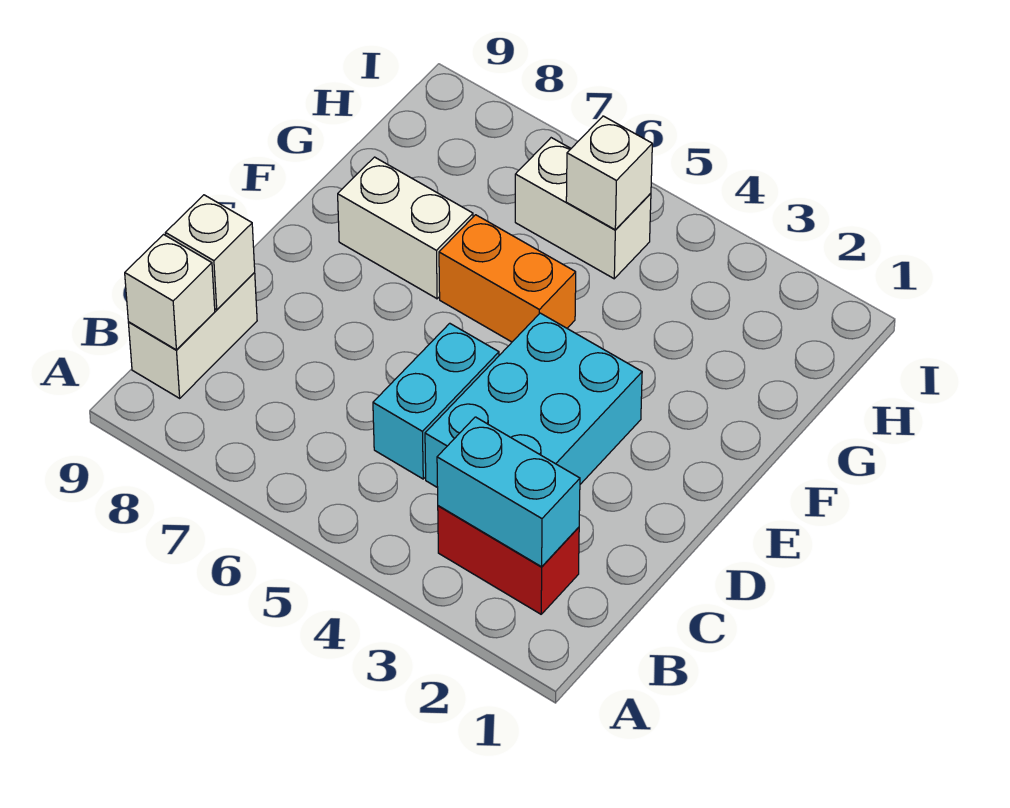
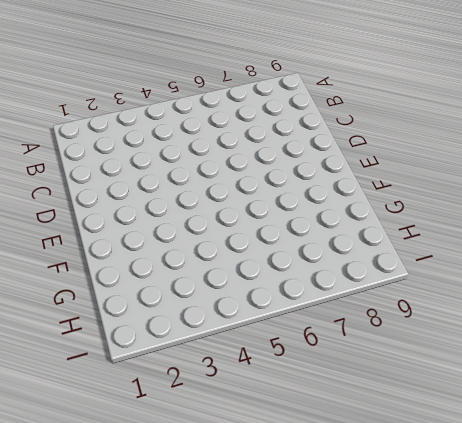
none -> red 1x2 brick [438,506,579,614]
none -> white 1x2 brick [128,273,257,398]

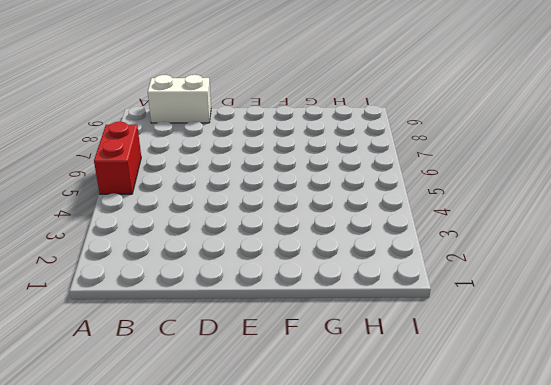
red 1x2 brick [94,122,141,194] -> red 1x2 brick moved to [438,506,579,614]
none -> cyan 2x3 brick [425,313,642,488]
none -> cyan 1x2 brick [373,323,499,479]

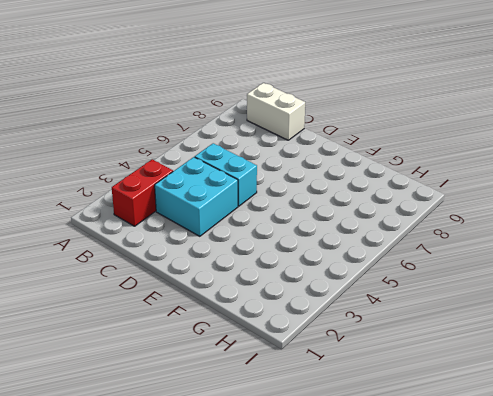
cyan 2x2 brick [155,157,238,236] -> cyan 2x3 brick [425,313,642,488]
none -> orange 1x2 brick [439,215,576,342]
none -> white 1x2 brick [338,157,473,299]

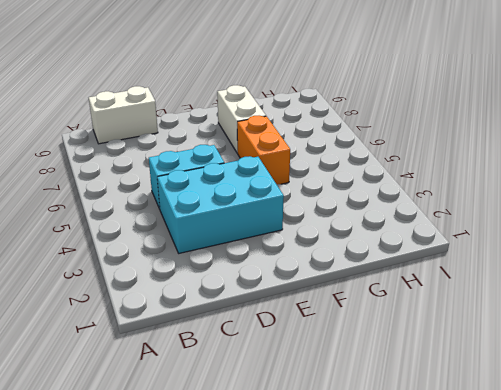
none -> red 1x2 brick [438,506,579,614]
none -> white 1x2 brick [515,138,651,279]

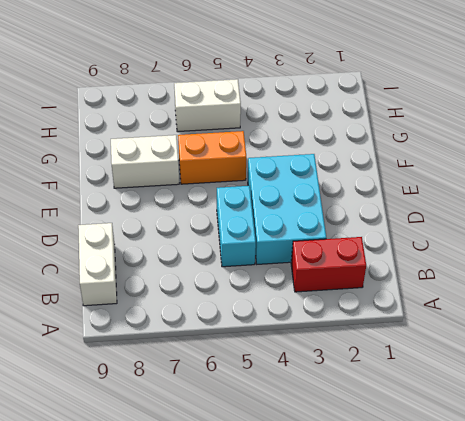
none -> cyan 1x2 brick [437,417,580,567]
none -> white 1x1 brick [125,235,215,350]

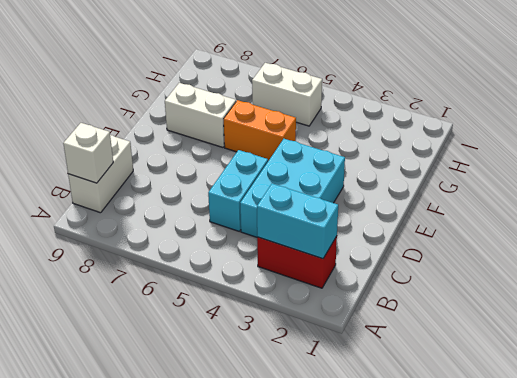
none -> white 1x1 brick [166,195,255,310]
none -> white 1x1 brick [566,116,652,230]

